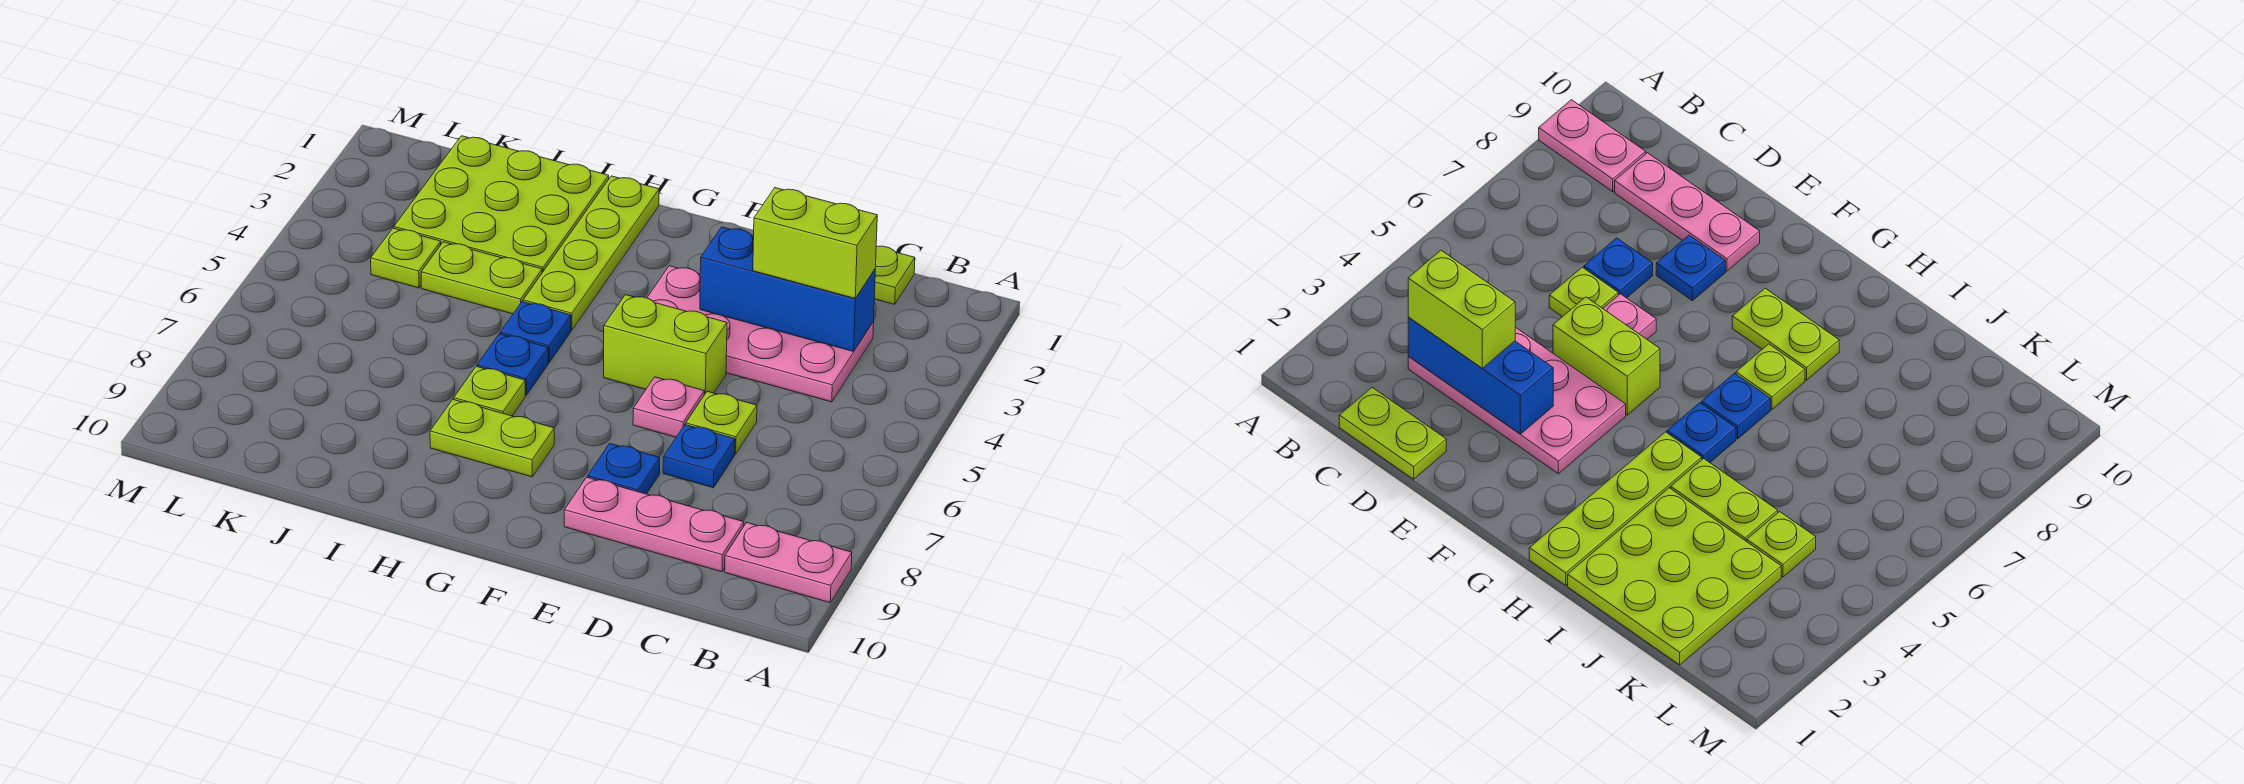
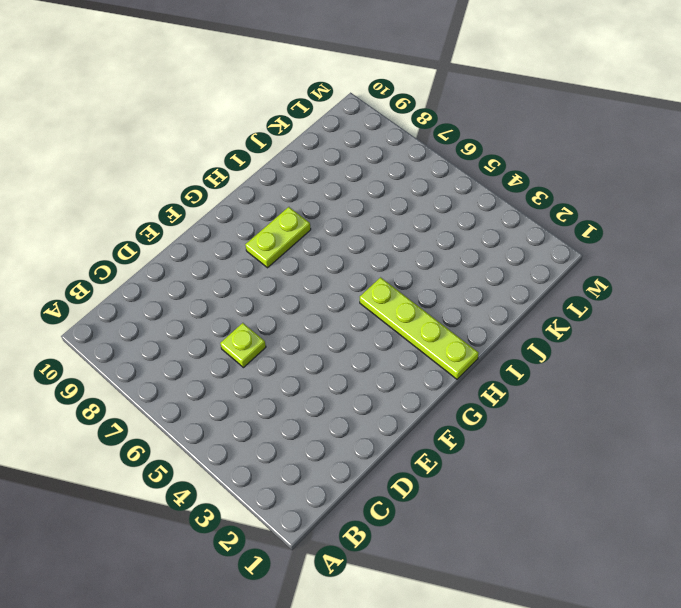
none -> pink 1x2 plate [725,523,852,603]
none -> lime 1x2 plate [874,246,915,304]
none -> pink 2x4 plate [647,266,874,402]

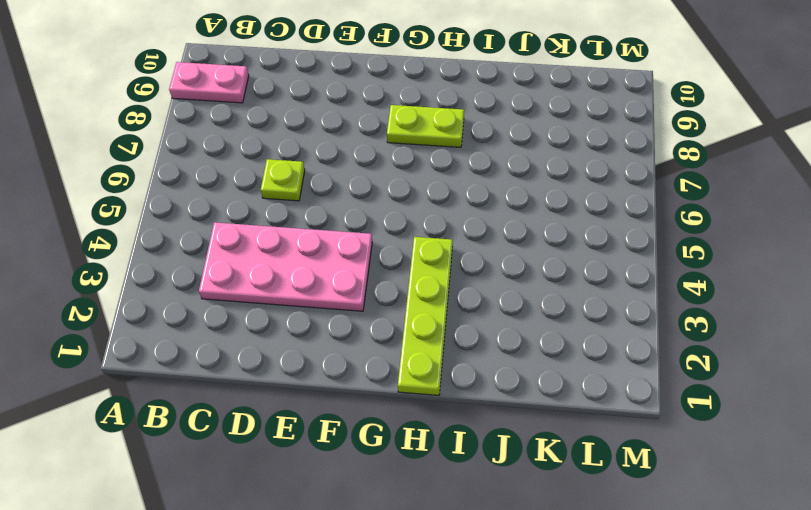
none -> lime 1x2 plate [874,246,915,304]
none -> pink 1x3 plate [564,477,744,572]
none -> blue 1x1 plate [663,425,735,488]

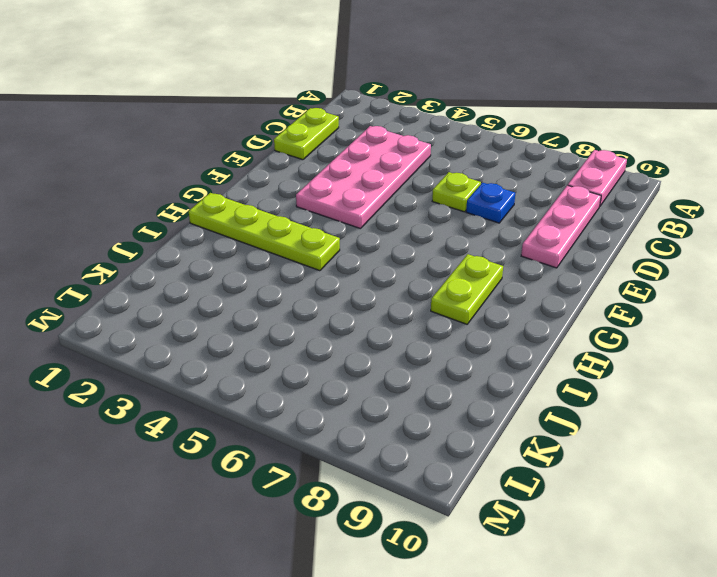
none -> lime 1x2 brick [604,295,727,395]
none -> pink 1x1 plate [633,377,704,437]
none -> blue 1x1 plate [588,443,660,494]

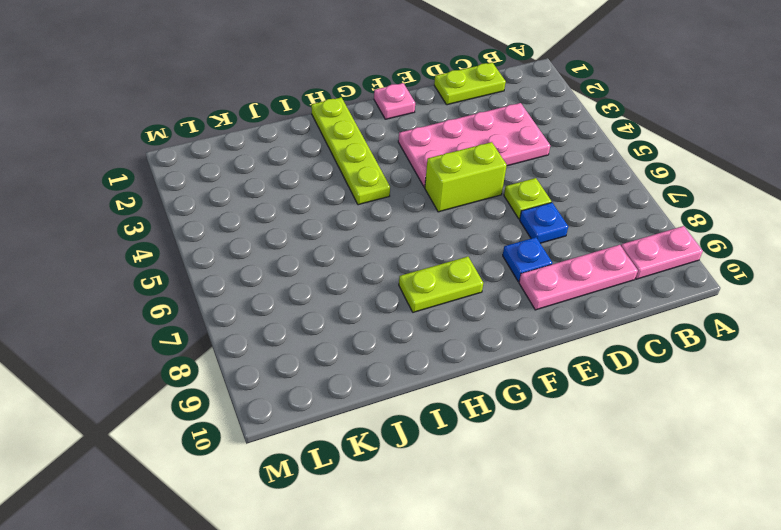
pink 1x1 plate [374,83,415,119] -> pink 1x1 plate moved to [633,377,704,437]
none -> blue 1x1 plate [500,302,571,362]
none -> blue 1x1 plate [477,334,548,395]
none -> lime 1x1 plate [454,366,525,416]

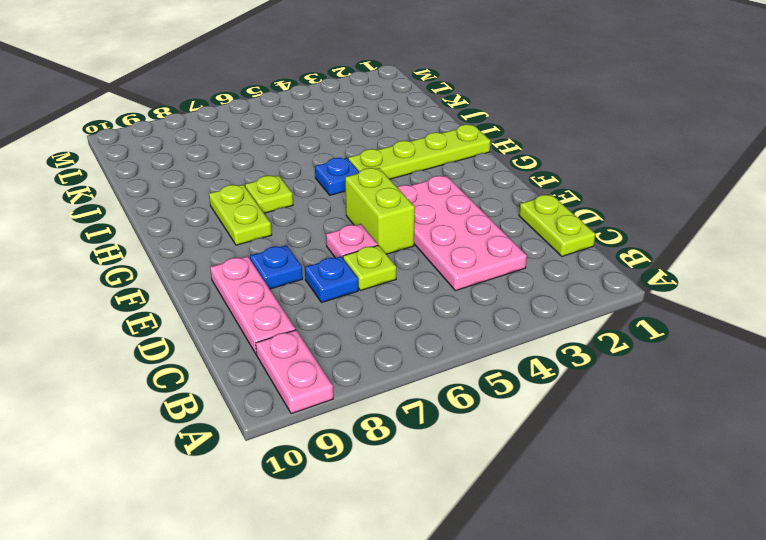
none -> blue 1x1 plate [477,334,548,395]
none -> lime 3x3 plate [394,136,609,272]
none -> lime 1x2 plate [421,242,542,314]

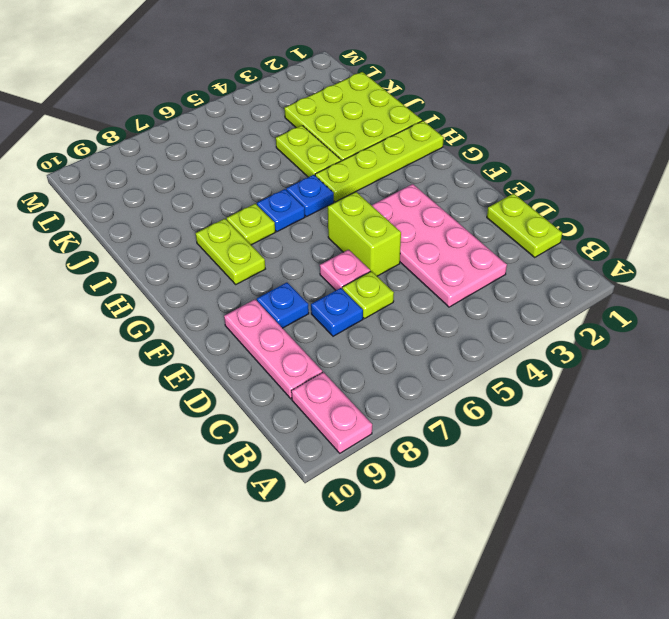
none -> lime 1x1 plate [371,228,441,288]
none -> blue 1x3 brick [700,227,875,352]
none -> lime 1x2 brick [753,188,877,298]

